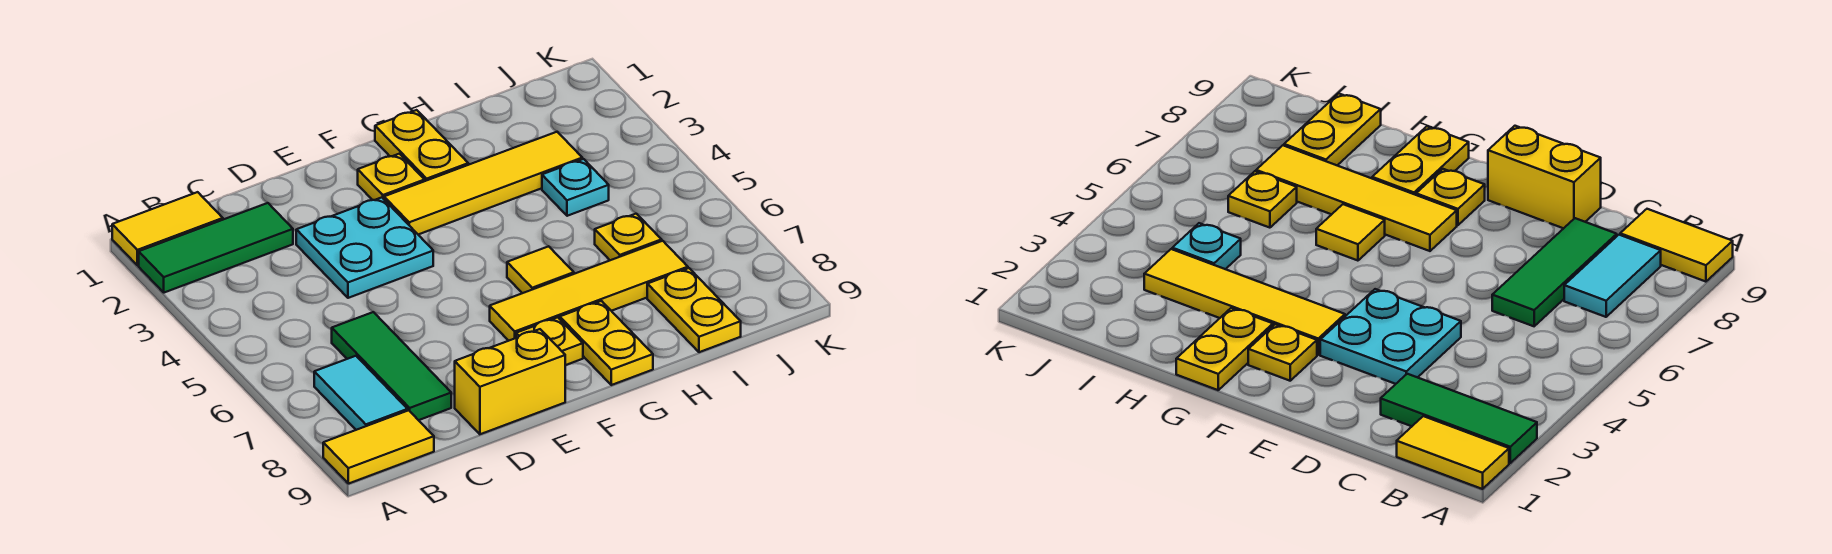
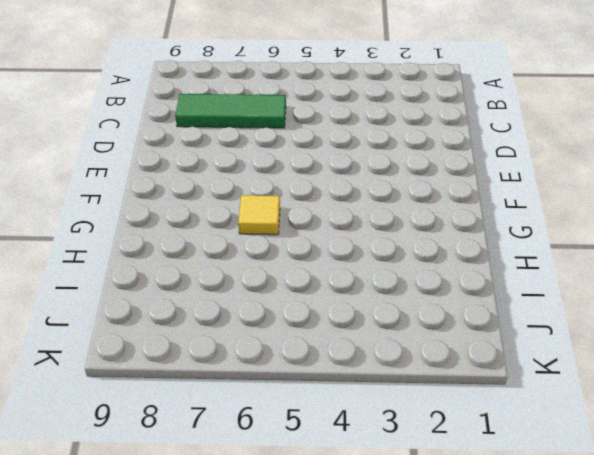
none -> yellow 1x2 tile [112,192,223,265]
none -> green 1x3 tile [139,203,293,293]
none -> yellow 1x2 tile [323,410,434,484]

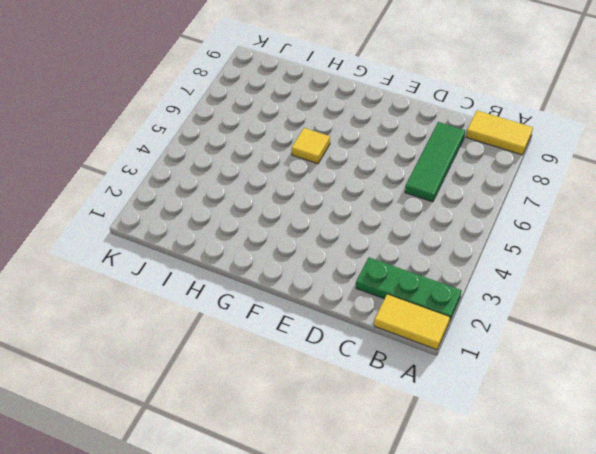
green 1x3 plate [356,258,462,322] -> green 1x3 tile [139,203,293,293]
none -> cyan 1x2 tile [314,356,408,430]
none -> cyan 2x2 plate [296,197,433,298]
none -> yellow 1x2 brick [455,329,565,434]

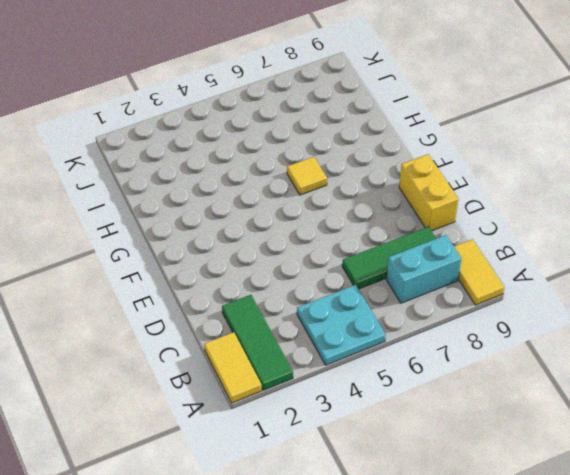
cyan 2x2 plate [297,285,386,365] -> cyan 2x2 plate moved to [296,197,433,298]
cyan 1x2 brick [386,235,462,303] -> cyan 1x2 tile [314,356,408,430]
none -> yellow 1x1 plate [358,154,425,200]
none -> yellow 1x4 tile [384,132,582,235]
none -> yellow 1x4 tile [490,241,688,341]

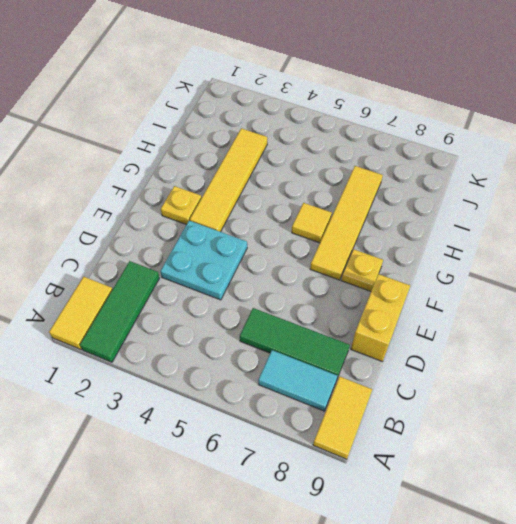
none -> yellow 1x2 plate [375,110,468,181]
none -> yellow 1x2 plate [560,301,653,385]
none -> cyan 1x1 plate [542,159,609,216]

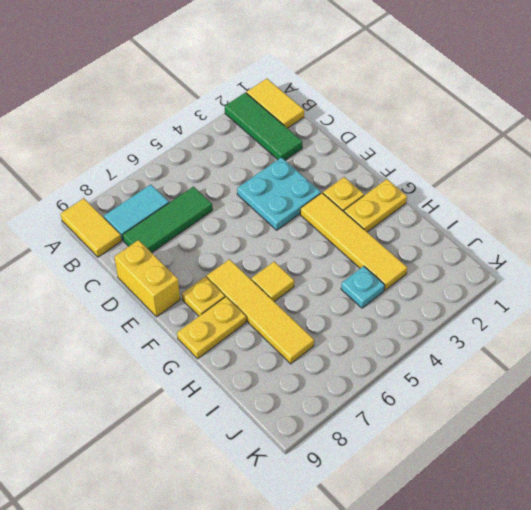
none -> yellow 1x1 plate [595,214,662,260]
none -> yellow 1x2 plate [647,268,741,352]

